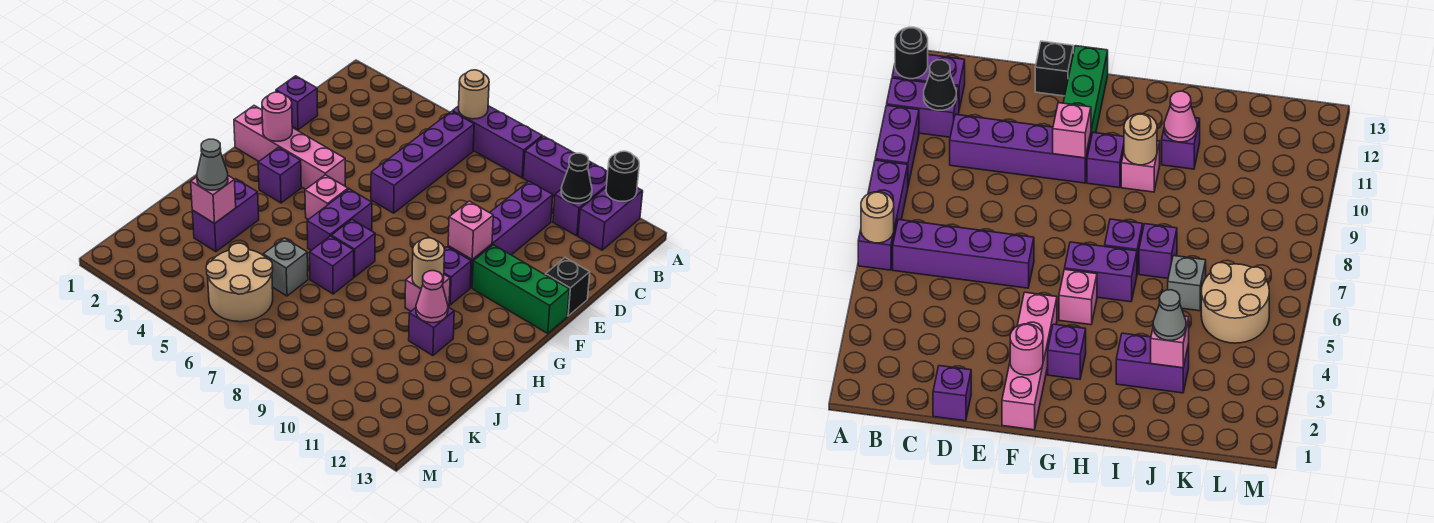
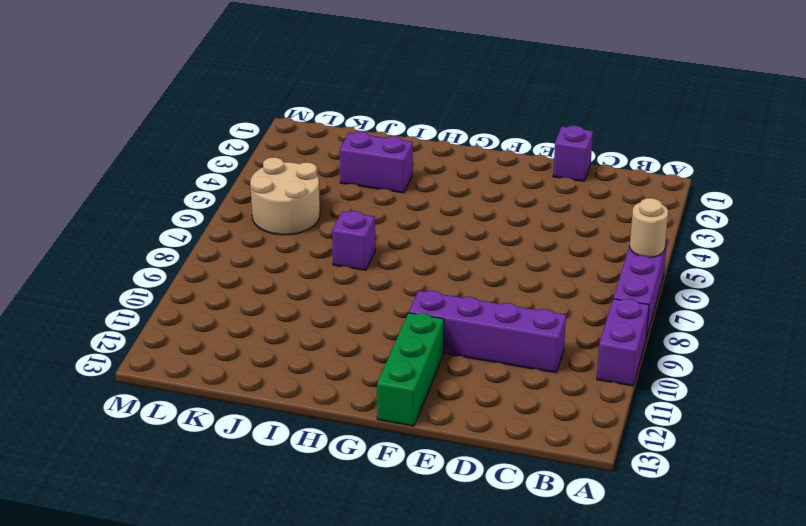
none -> purple 1x2 brick [553,164,608,236]
none -> purple 1x2 brick [578,188,643,250]
none -> purple 1x4 brick [371,111,474,213]
none -> black 1x1 brick [546,258,590,316]

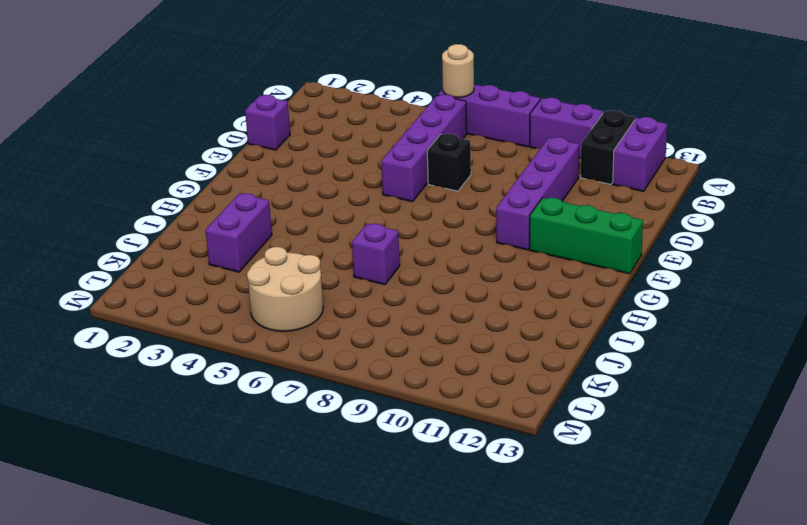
black 1x2 brick [581,110,635,184] -> purple 1x2 brick [553,164,608,236]
black 1x1 brick [427,134,471,191] -> black 1x1 brick moved to [546,258,590,316]
none -> pink 1x4 brick [234,106,345,189]
none -> purple 1x1 brick [258,147,301,203]
none -> pink 1x1 brick [305,175,348,220]
none -> purple 1x2 brick [307,189,372,250]

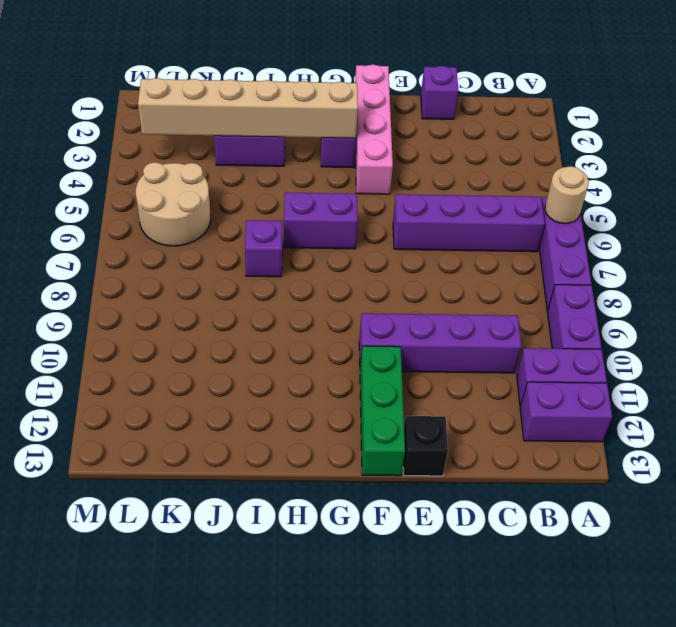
tan 1x6 brick [138,78,358,138] -> pink 1x1 brick [191,176,236,223]
none -> pink 1x1 brick [305,175,348,220]
none -> purple 1x1 brick [444,247,471,305]
none -> purple 1x1 brick [331,220,375,277]
none -> pink 1x1 brick [405,275,450,311]

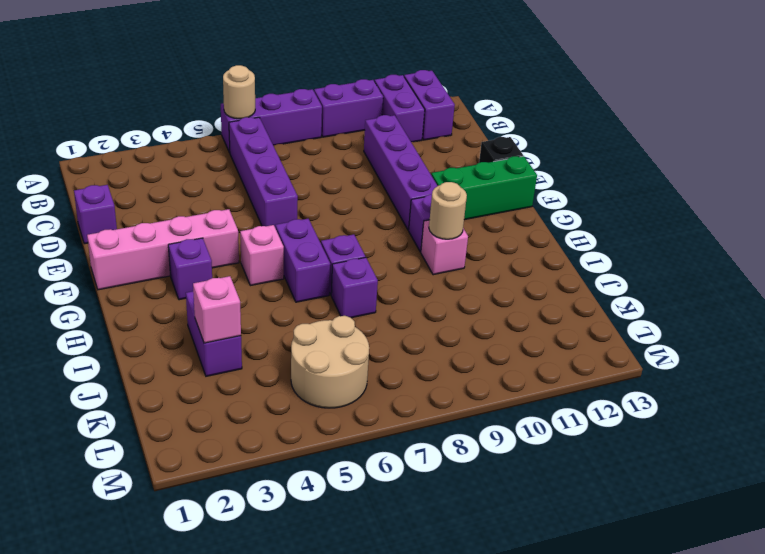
none -> purple 1x1 brick [409,307,454,356]
none -> grey 1x1 brick [263,238,308,296]
none -> black 1x1 round brick [606,151,639,201]
none -> black 1x1 cone [561,153,592,203]

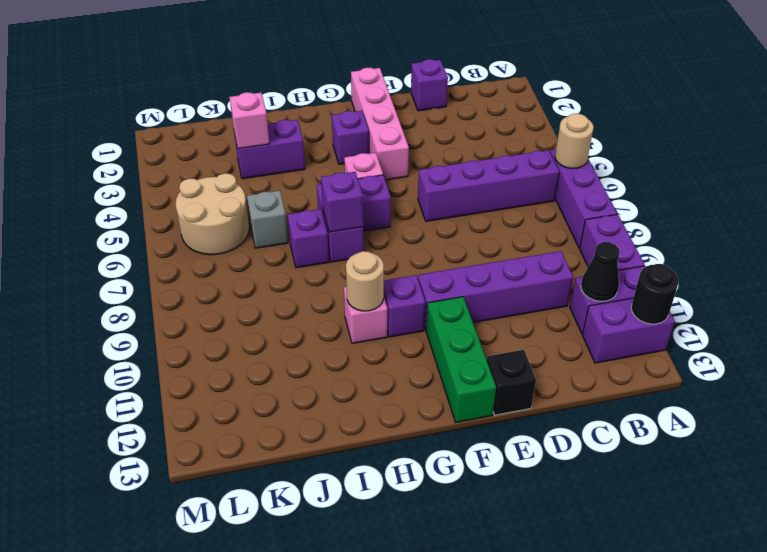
purple 1x1 brick [321,172,363,232] -> purple 1x1 brick moved to [409,307,454,356]
none -> pink 1x1 round brick [262,92,292,141]
none -> pink 1x1 brick [448,201,493,259]
none -> pink 1x1 cone [416,271,448,323]
none -> grey 1x1 cone [197,139,228,190]

